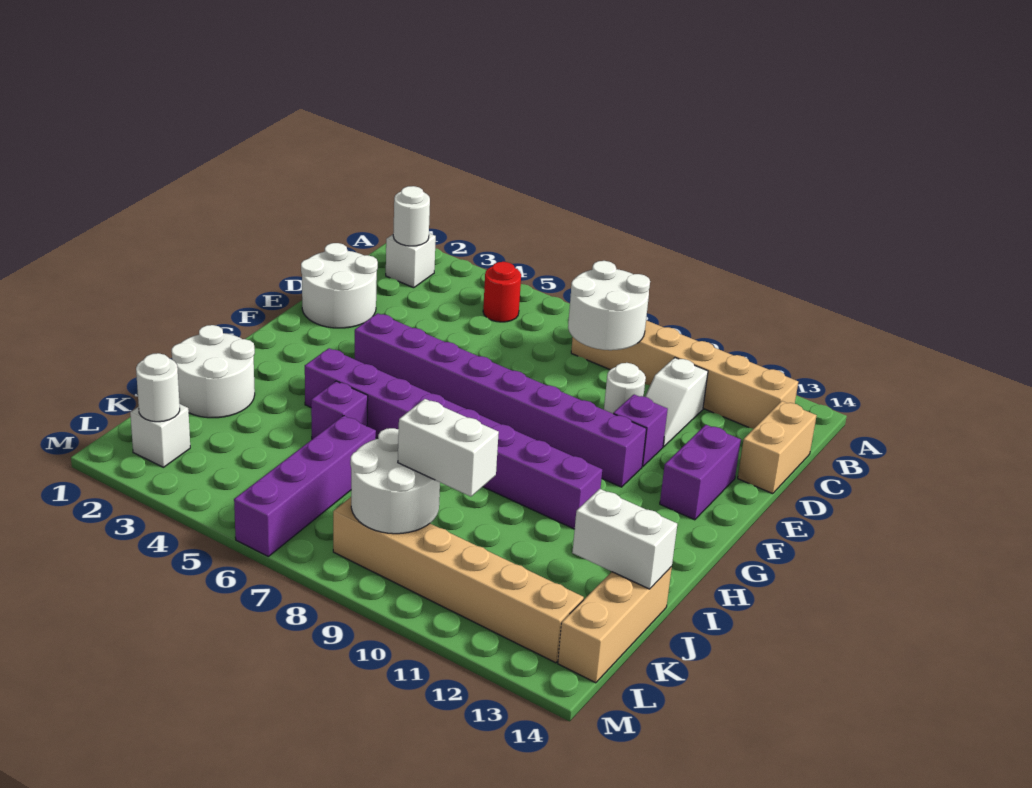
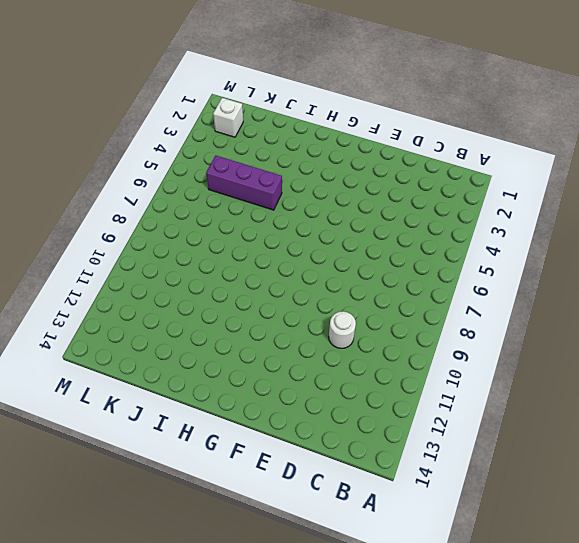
purple 1x3 brick [206,156,282,210] -> purple 1x1 brick [311,381,368,439]
none -> white 1x1 brick [386,233,436,288]
none -> red 1x1 round brick [483,262,521,322]
none -> tan 1x6 brick [571,320,798,429]

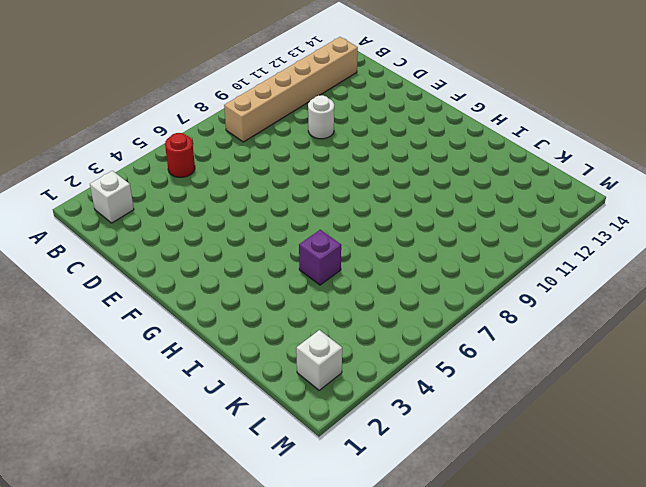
none -> white 1x2 slope [645,358,708,447]
none -> tan 1x2 brick [738,401,817,494]
none -> white 2x2 round brick [301,243,378,328]

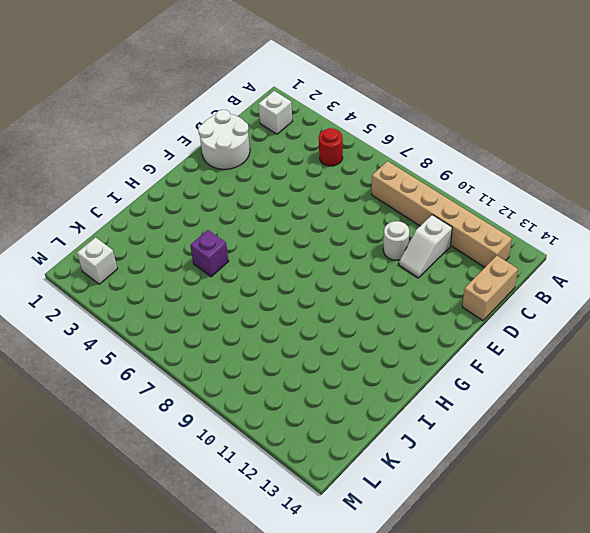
none -> purple 1x1 brick [613,395,668,467]
none -> purple 1x2 brick [660,425,741,520]
none -> purple 1x8 brick [355,313,647,487]

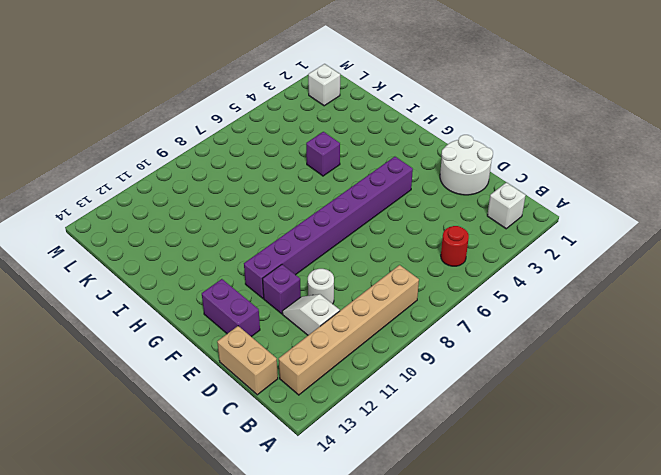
none -> purple 1x8 brick [305,348,602,529]
none -> white 2x2 round brick [172,325,255,418]
none -> purple 1x4 brick [234,416,376,556]

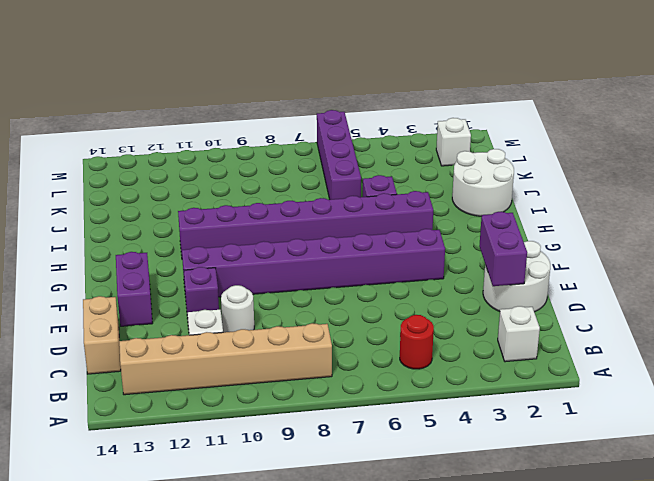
purple 1x2 brick [479,212,527,286] -> none
none -> tan 1x3 brick [558,567,672,683]
none -> tan 1x6 brick [333,497,584,663]
none -> white 1x1 round brick [393,186,430,246]

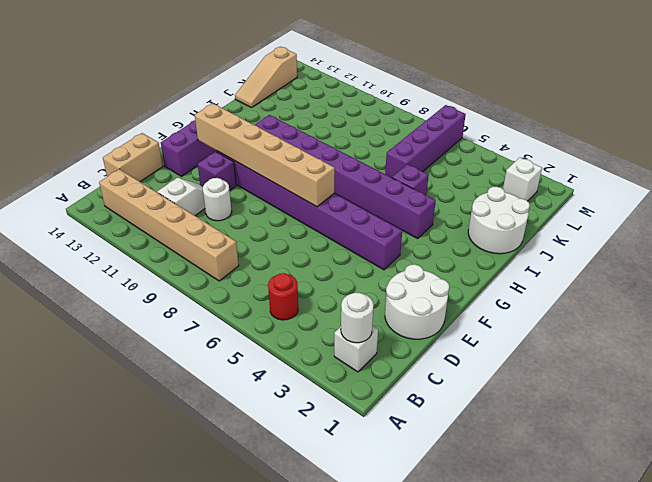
tan 1x6 brick [195,103,335,207] -> tan 1x6 brick moved to [333,497,584,663]
tan 1x3 slope [235,47,297,108] -> tan 1x3 brick [558,567,672,683]
none -> white 2x2 round brick [568,261,650,350]
none -> white 1x2 brick [572,489,677,589]
none -> white 2x2 round brick [350,428,440,534]

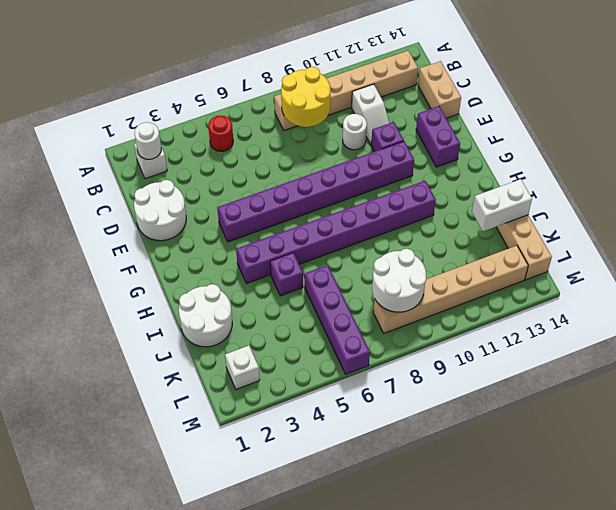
yellow 2x2 round brick [281,67,331,127] -> white 2x2 round brick [568,261,650,350]
none -> white 1x1 round brick [136,353,180,422]
none -> white 1x2 brick [398,399,499,497]

